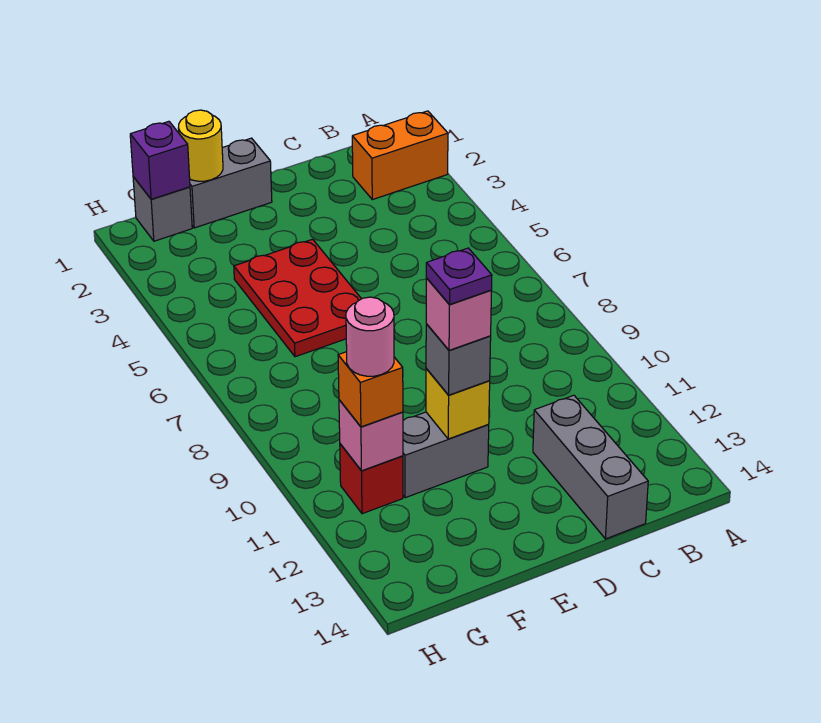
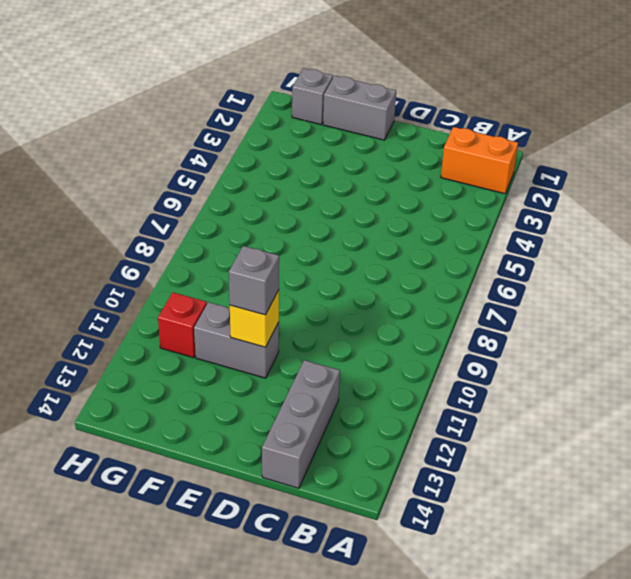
none -> red 2x3 plate [234,239,361,357]
none -> yellow 1x1 round brick [178,110,223,181]
none -> purple 1x1 brick [130,121,190,199]

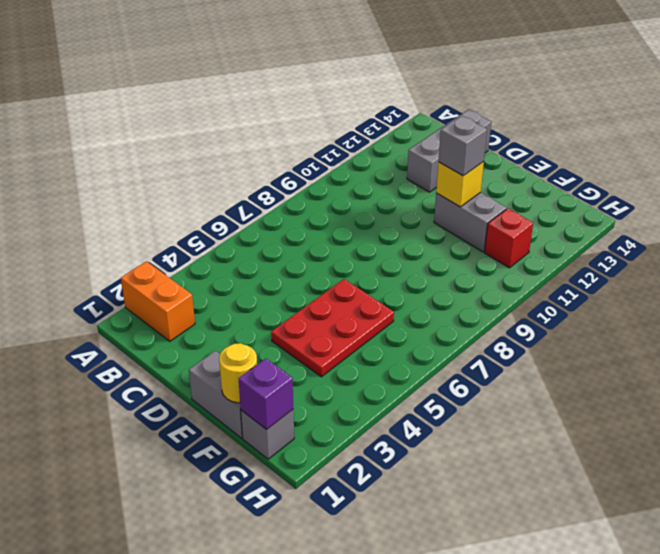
none -> pink 1x1 brick [339,400,403,471]
none -> orange 1x1 brick [338,352,403,427]
none -> pink 1x1 brick [426,278,492,350]

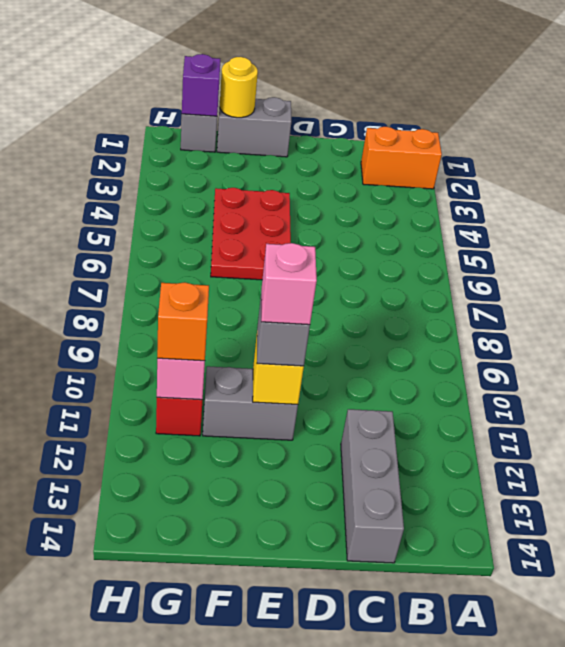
none -> pink 1x1 round brick [346,297,394,376]
none -> purple 1x1 plate [426,248,492,305]

